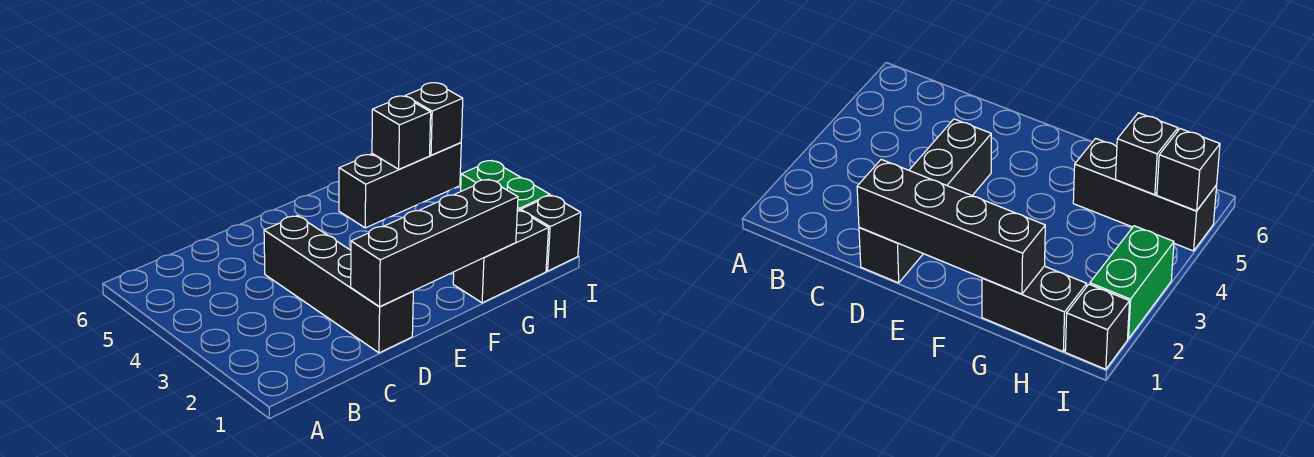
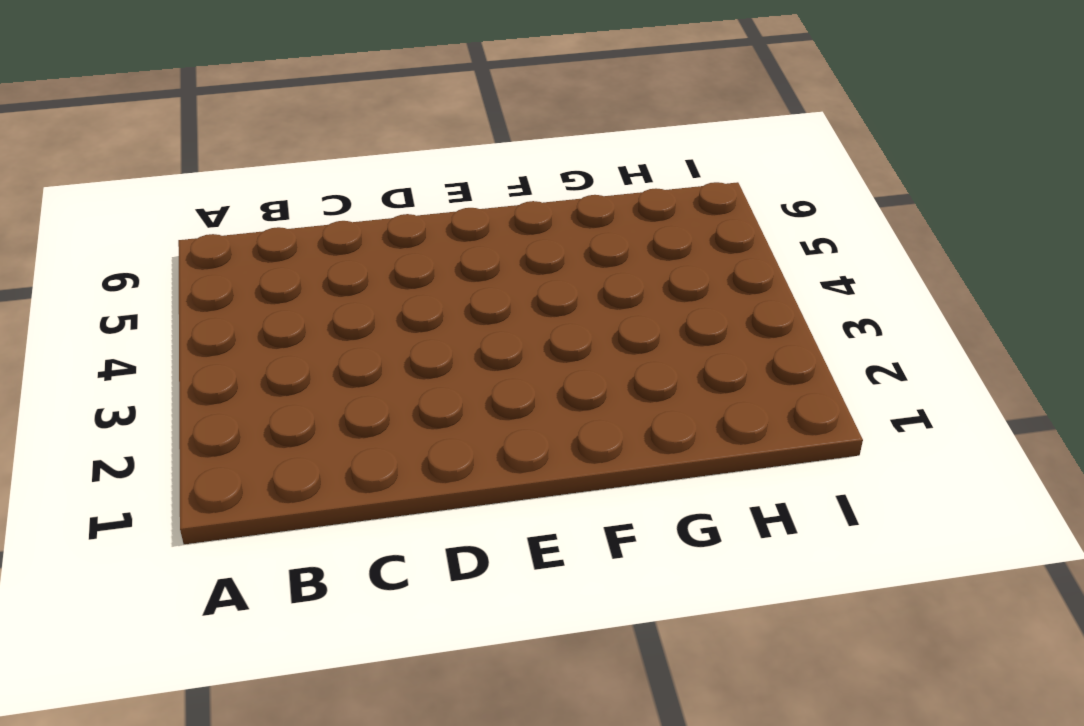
none -> black 1x4 brick [264,216,413,353]
none -> black 1x2 brick [453,210,549,303]

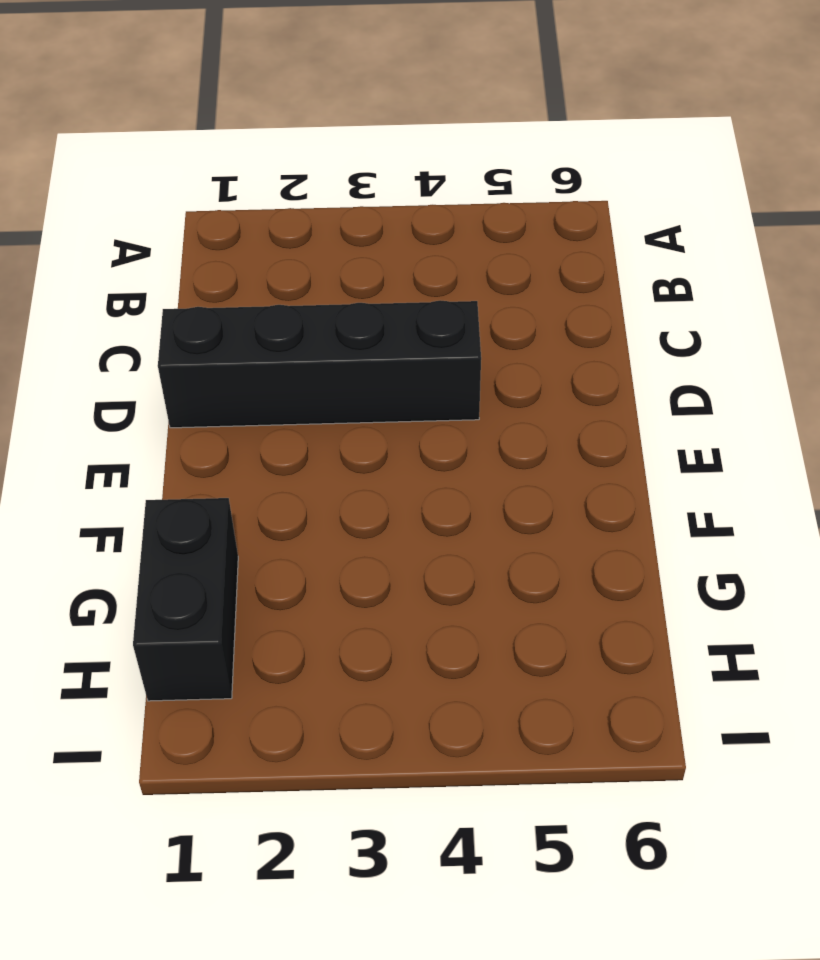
none -> black 1x3 brick [339,143,461,228]
none -> black 1x1 brick [521,195,581,271]

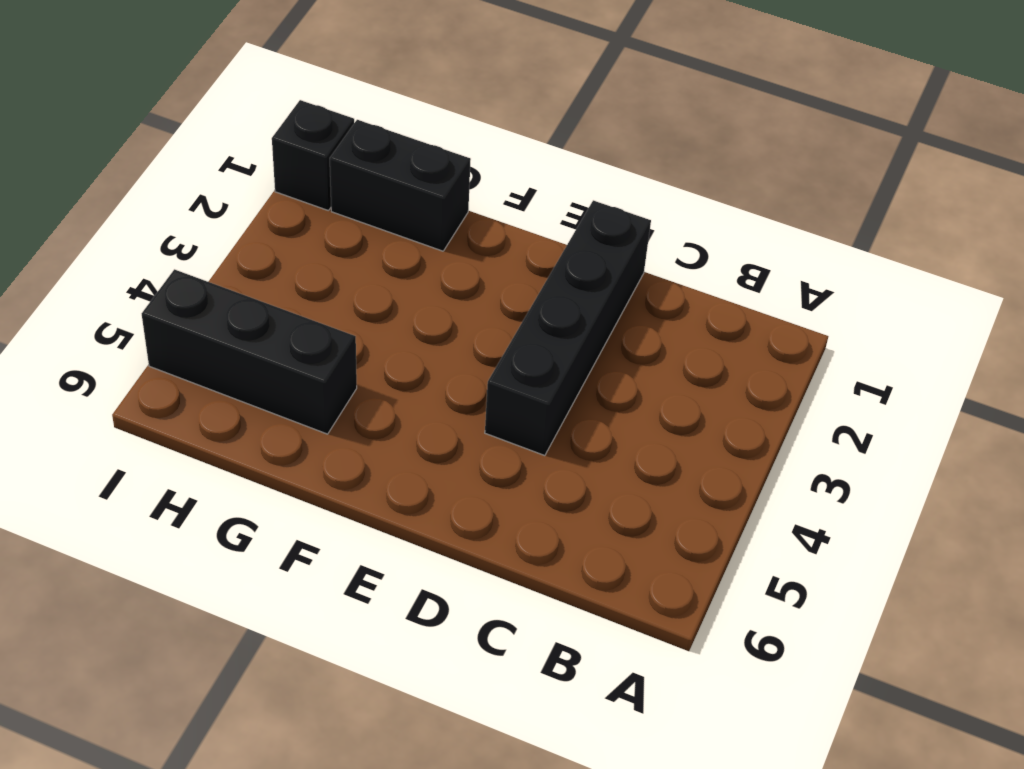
none -> green 1x2 brick [461,161,550,211]
none -> black 1x4 brick [351,179,518,307]

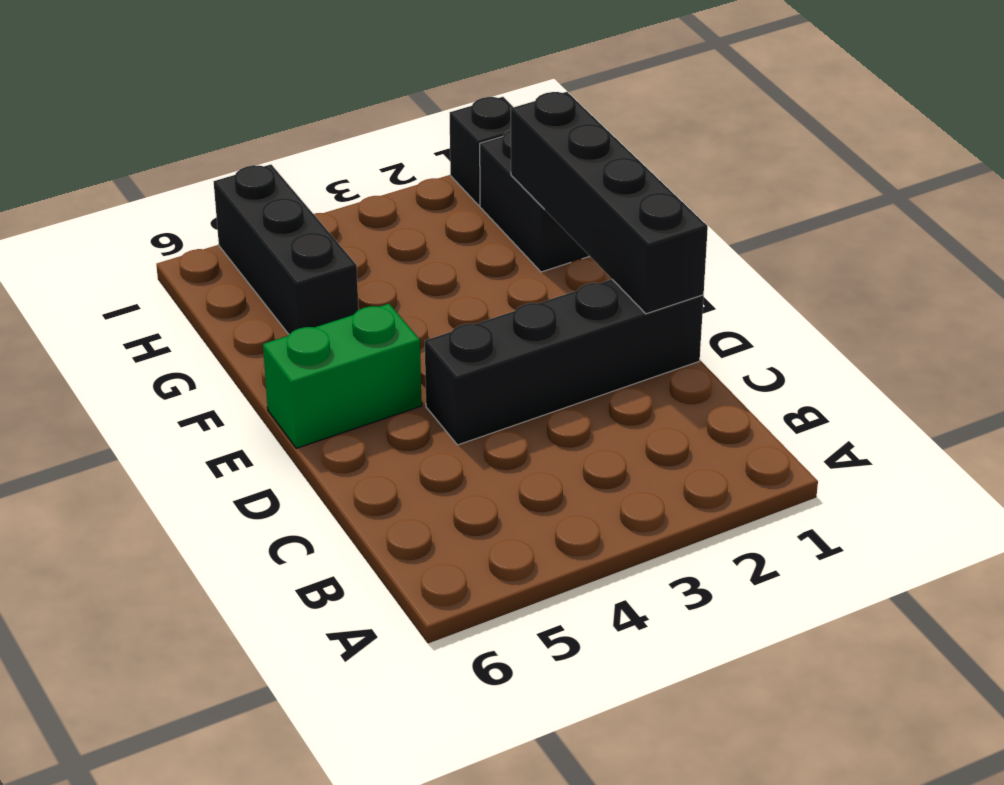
green 1x2 brick [263,304,422,448] -> green 1x2 brick moved to [461,161,550,211]
none -> black 1x1 brick [372,96,431,169]
none -> black 1x1 brick [406,83,463,155]

